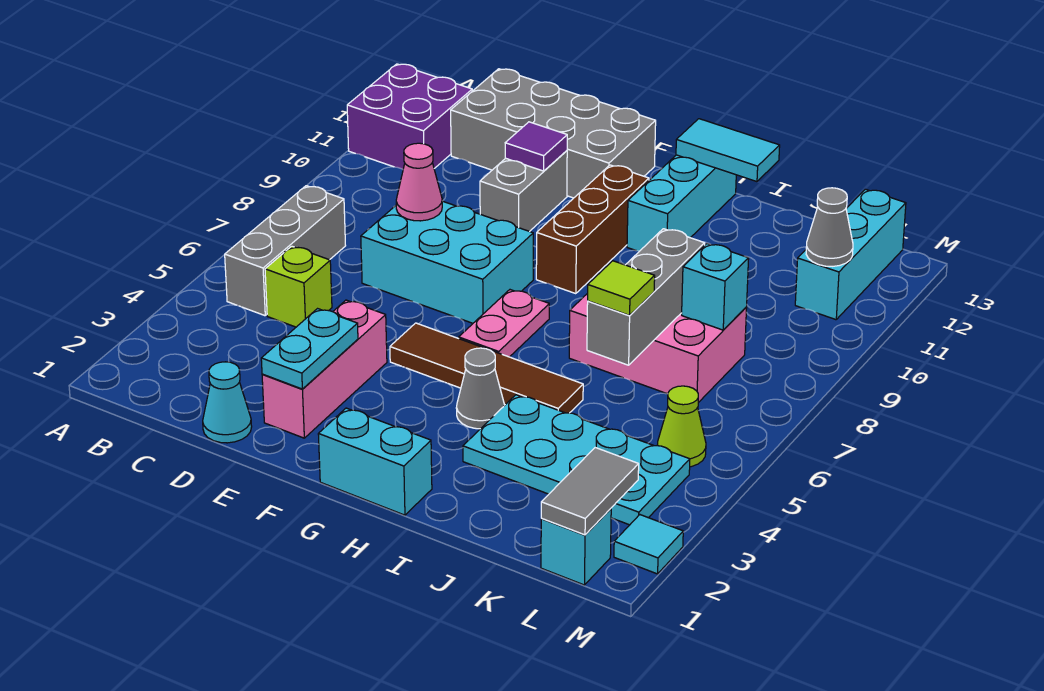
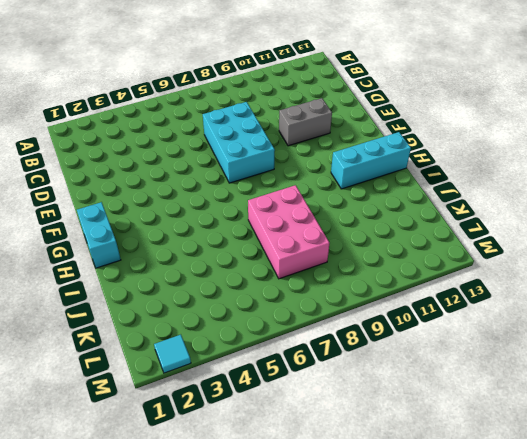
none -> purple 2x2 brick [347,64,472,169]
none -> grey 1x3 brick [225,186,346,316]
none -> lime 1x1 brick [265,246,332,327]

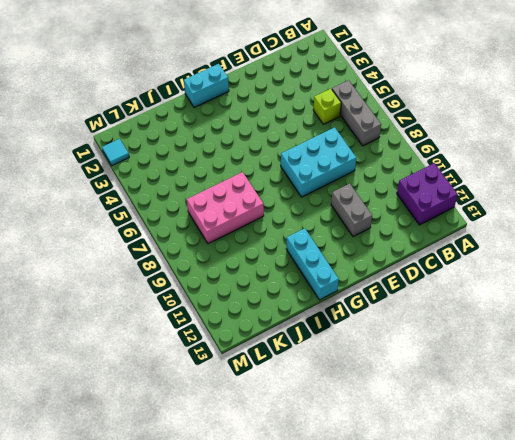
none -> grey 2x4 brick [451,69,656,198]
none -> cyan 1x1 cone [203,362,252,443]
none -> pink 1x3 brick [262,300,387,438]

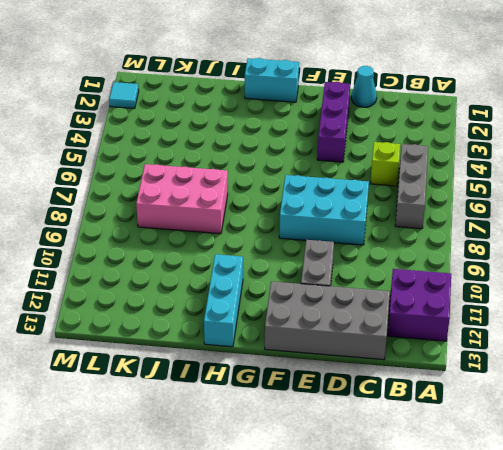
purple 1x3 brick [317,82,350,162] -> pink 1x3 brick [262,300,387,438]
none -> brown 1x4 tile [390,323,583,413]
none -> pink 1x2 plate [459,290,549,357]
none -> brown 1x3 brick [536,165,649,294]

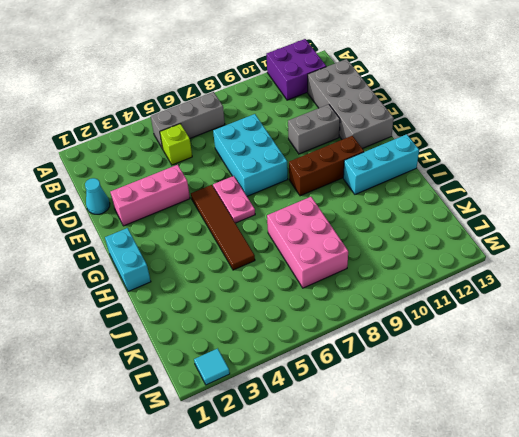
pink 1x2 plate [213,176,255,223] -> pink 1x2 plate turned to [459,290,549,357]
none -> grey 1x1 cone [456,348,505,429]
none -> cyan 2x4 plate [463,395,690,525]
none -> cyan 1x1 brick [541,509,611,585]

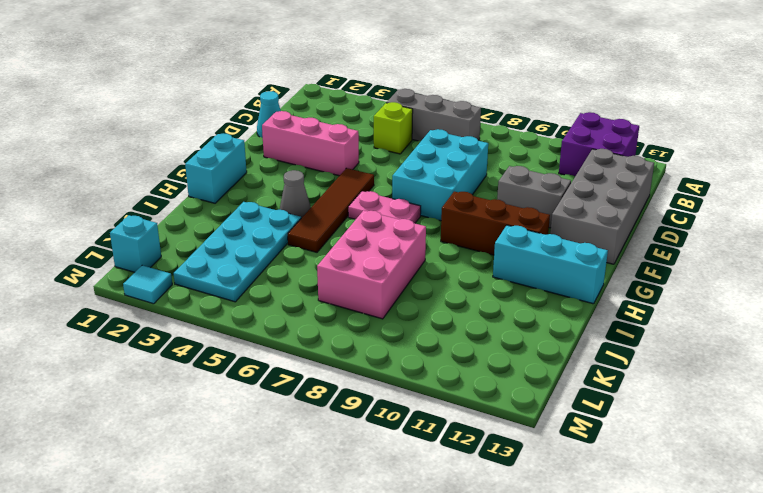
none -> lime 1x1 cone [657,386,706,467]
none -> cyan 1x3 brick [795,189,906,320]
none -> pink 1x1 cone [396,143,442,221]

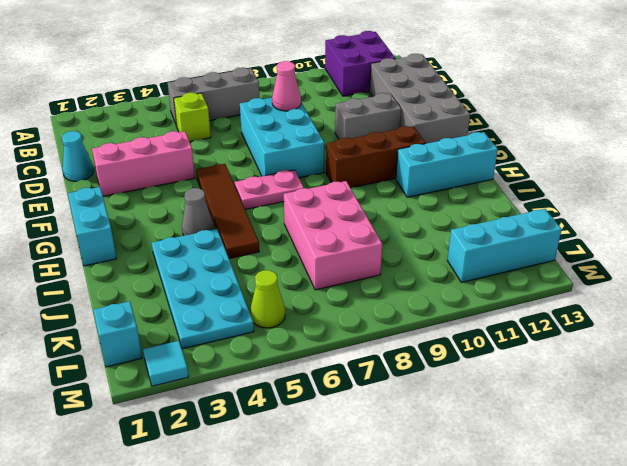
none -> cyan 1x2 plate [261,309,358,389]
none -> purple 1x1 tile [505,122,567,171]
none -> cyan 1x2 tile [676,119,780,182]

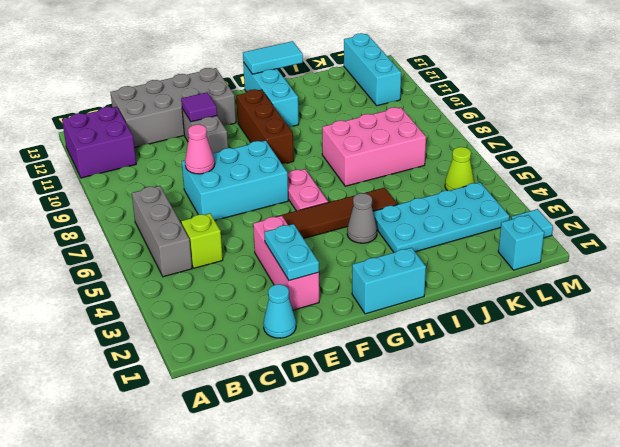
none -> grey 1x3 brick [587,229,705,365]
none -> cyan 1x1 brick [682,244,749,330]
none -> grey 1x2 tile [541,448,639,535]

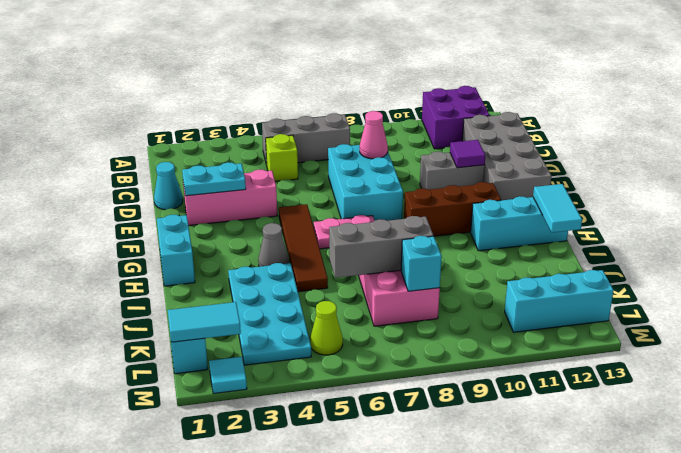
cyan 1x2 tile [168,302,241,342] -> grey 1x2 tile [541,448,639,535]
none -> grey 1x1 cone [806,188,853,266]
none -> lime 1x1 tile [588,261,655,315]

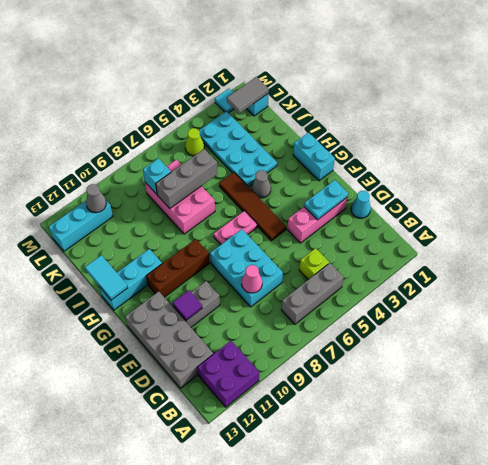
none -> lime 1x1 tile [588,261,655,315]

